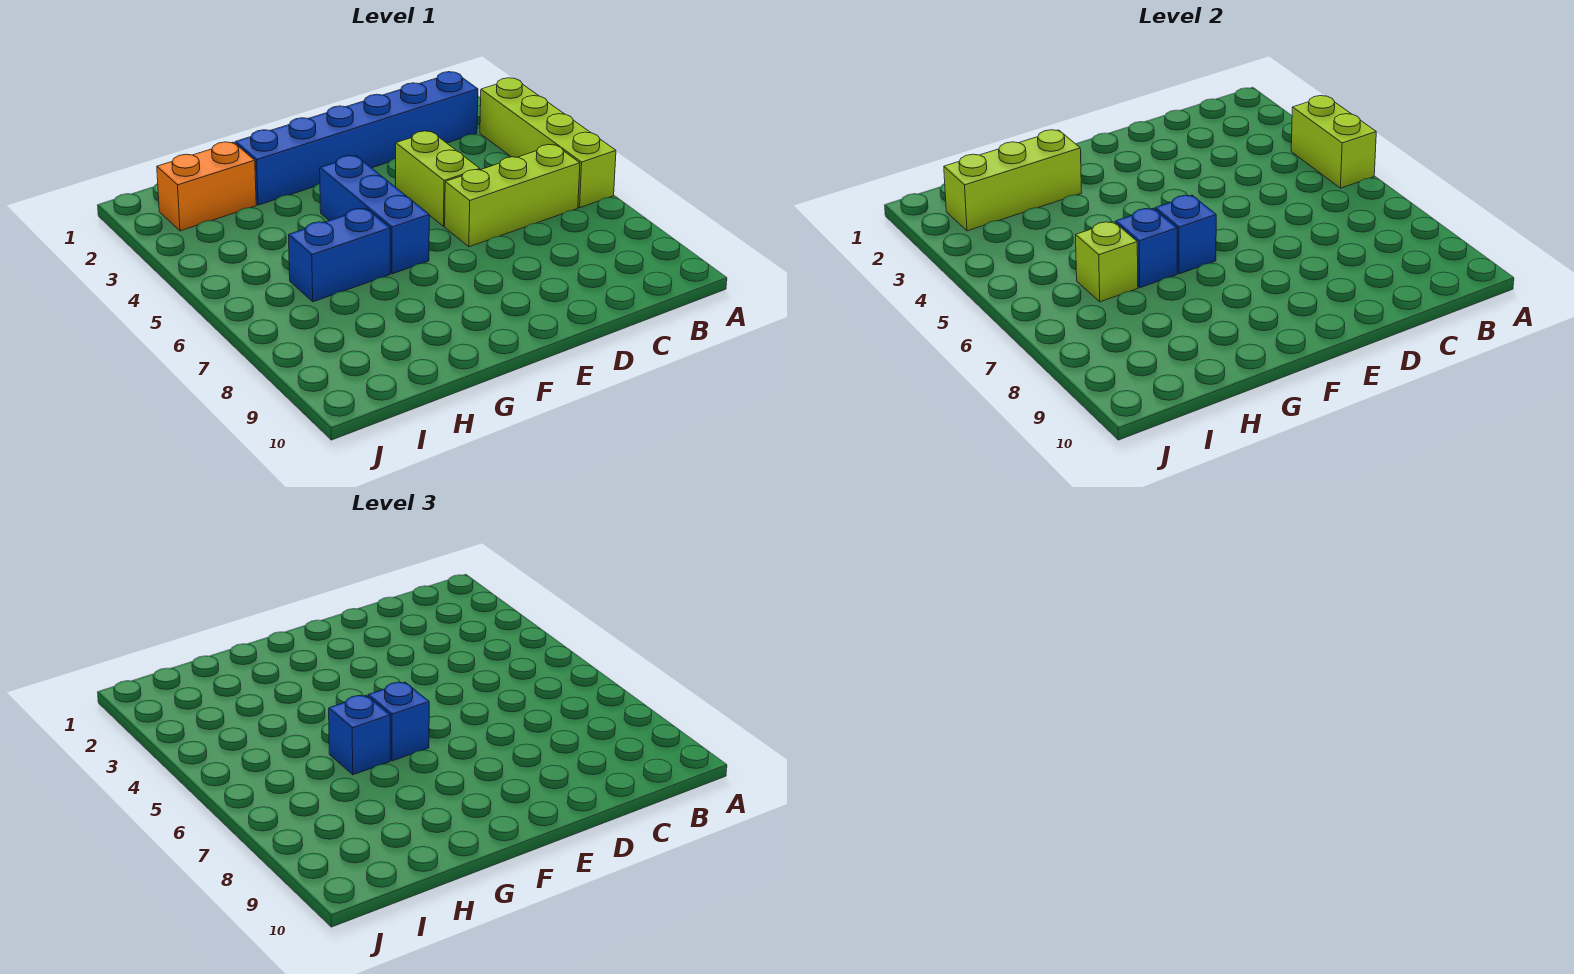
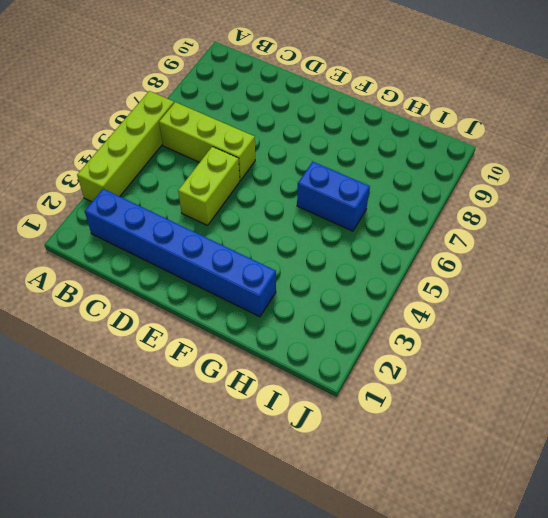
none -> blue 1x3 brick [320,156,429,274]
none -> orange 1x2 brick [157,142,256,231]
none -> lime 1x2 brick [1291,96,1376,188]

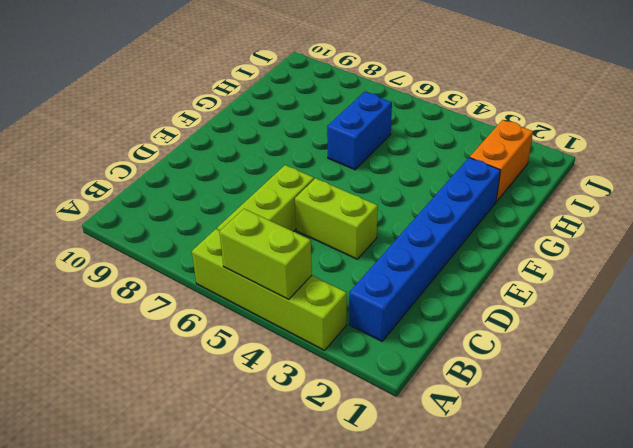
none -> blue 1x3 brick [320,156,429,274]
none -> blue 1x1 brick [1155,195,1216,274]
none -> lime 1x3 brick [944,130,1082,231]

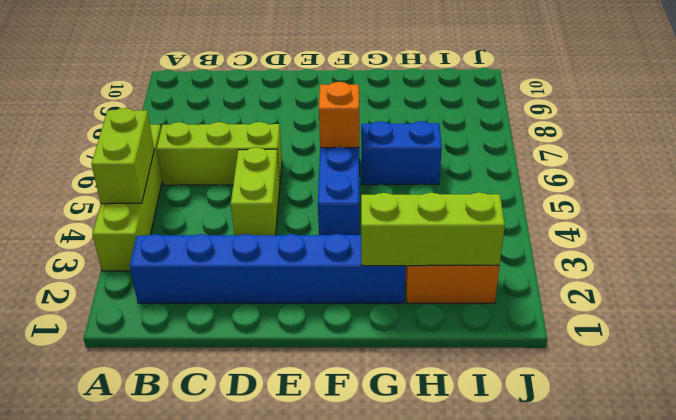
orange 1x1 brick [319,82,359,148] -> blue 1x1 brick [1155,195,1216,274]
none -> blue 1x1 brick [1116,208,1177,288]
none -> lime 1x1 brick [1076,222,1138,302]
none -> blue 1x1 brick [368,682,429,761]

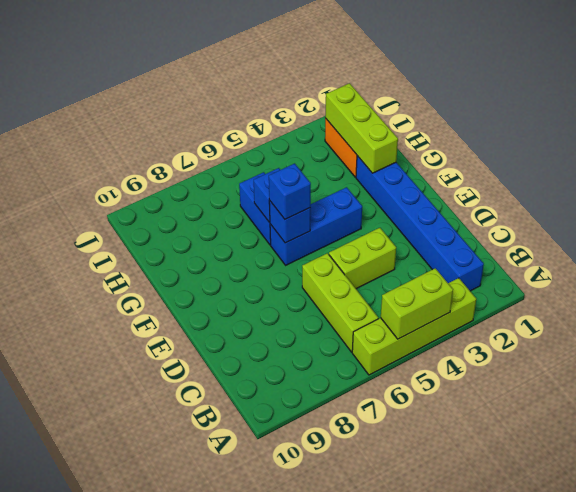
none -> lime 1x1 brick [1076,222,1138,302]
none -> blue 1x1 brick [329,695,390,775]

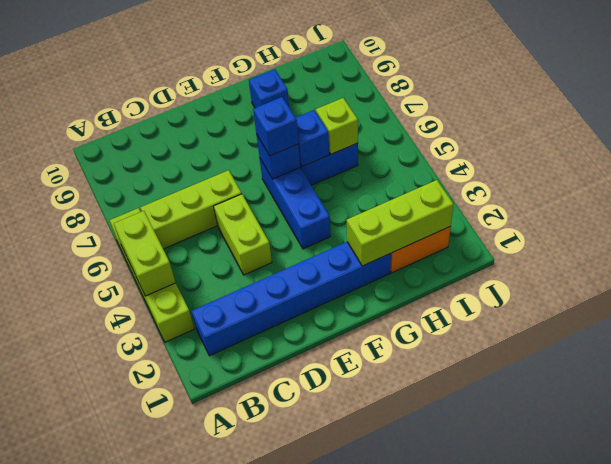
blue 1x1 brick [249,69,289,108] -> blue 1x1 brick moved to [329,695,390,775]

